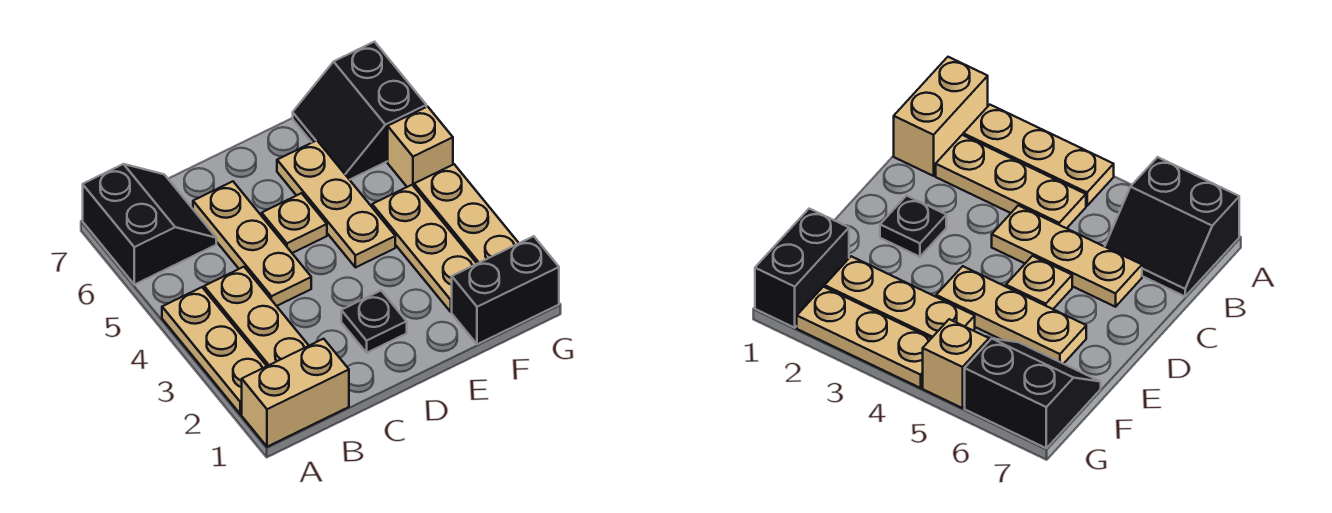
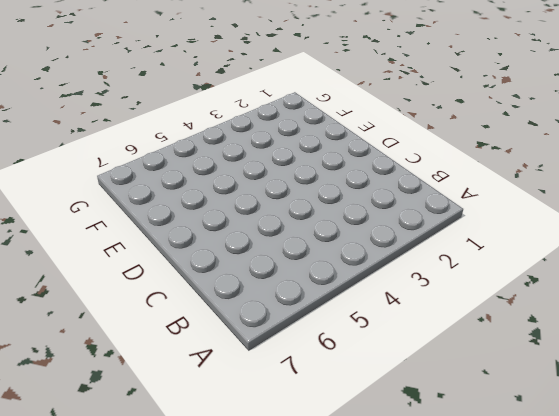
none -> tan 1x2 brick [242,339,349,447]
none -> tan 1x3 plate [162,287,266,414]
none -> black 2x2 slope [83,164,216,285]

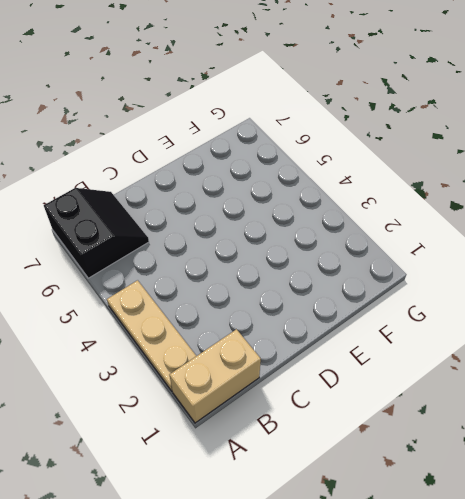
none -> tan 1x3 plate [204,267,309,366]
none -> tan 1x3 plate [193,181,311,306]
none -> black 1x1 plate [341,291,407,353]

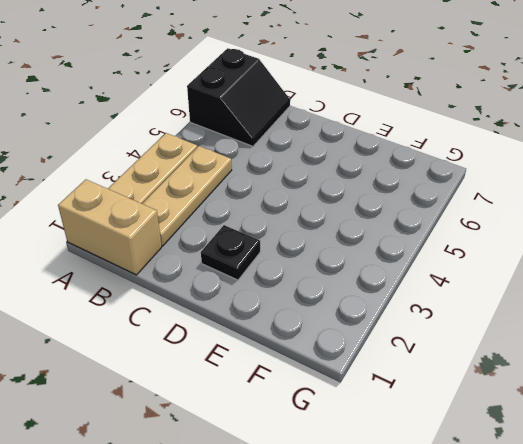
none -> tan 1x3 plate [193,181,311,306]
none -> tan 1x1 plate [262,193,327,253]
none -> tan 1x3 plate [277,140,395,268]

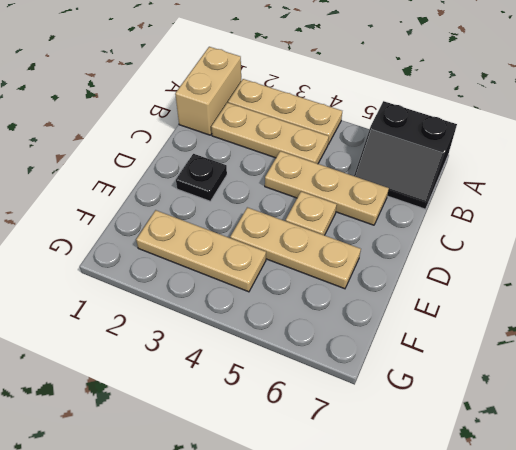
none -> black 1x2 brick [452,236,559,344]
none -> black 2x2 slope [293,42,426,180]
none -> tan 1x3 plate [414,164,519,264]

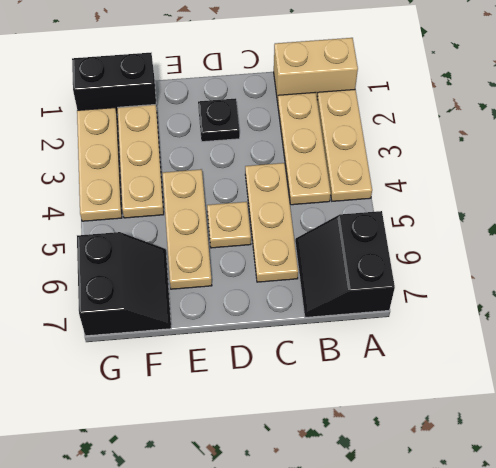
none -> tan 1x1 brick [388,107,453,187]

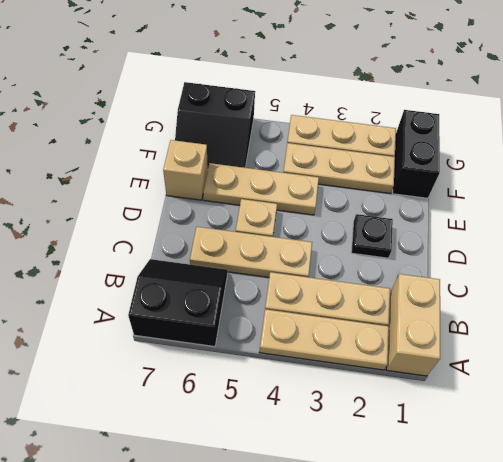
tan 1x1 brick [163,140,208,200] -> tan 1x1 brick moved to [388,107,453,187]

